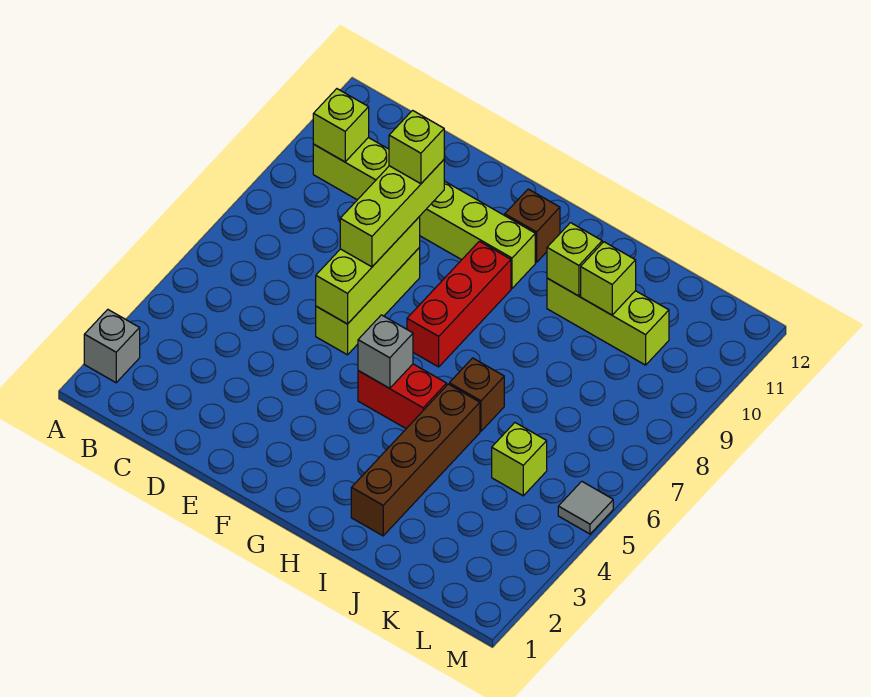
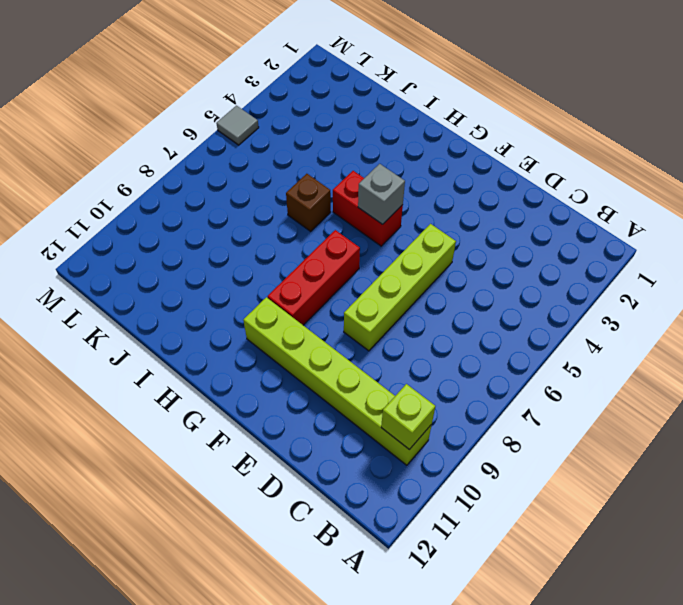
lime 1x4 brick [344,224,456,351] -> lime 1x3 brick [316,248,420,355]
none -> grey 1x1 brick [84,310,140,383]
none -> brown 1x1 brick [505,189,560,262]
none -> brown 1x4 brick [351,384,480,536]

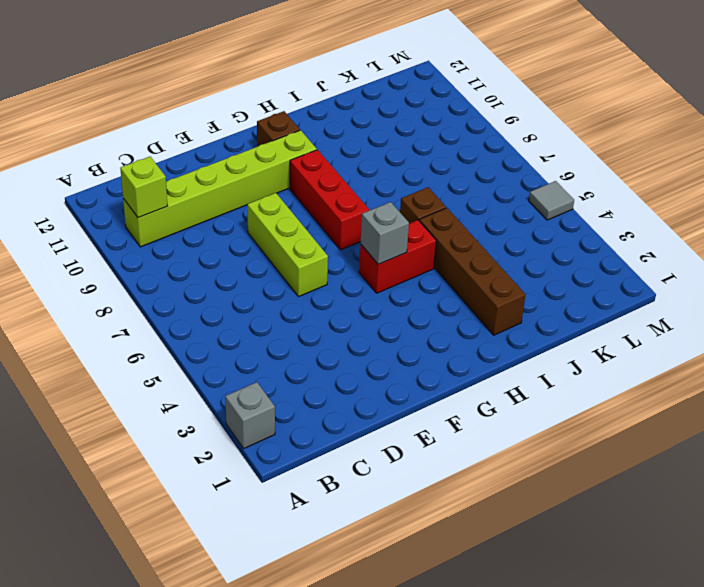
none -> lime 1x3 brick [547,278,669,365]
none -> lime 1x1 brick [492,423,547,496]
none -> lime 1x3 brick [316,217,420,324]

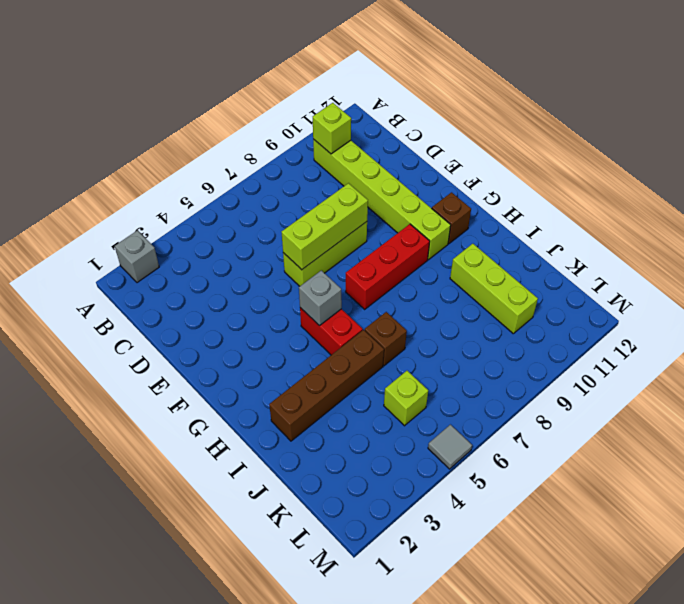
none -> lime 1x1 brick [547,223,602,296]
none -> lime 1x1 brick [581,242,636,315]
none -> lime 1x3 brick [340,160,444,267]

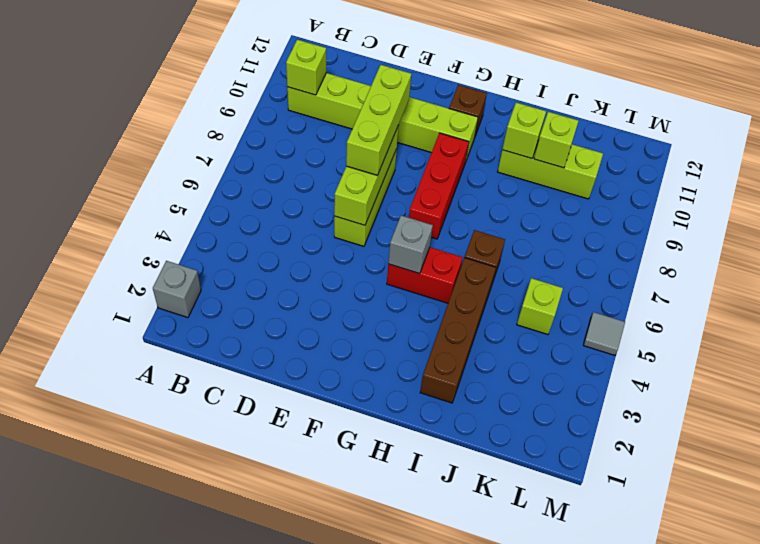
none -> lime 1x1 brick [389,110,444,184]

